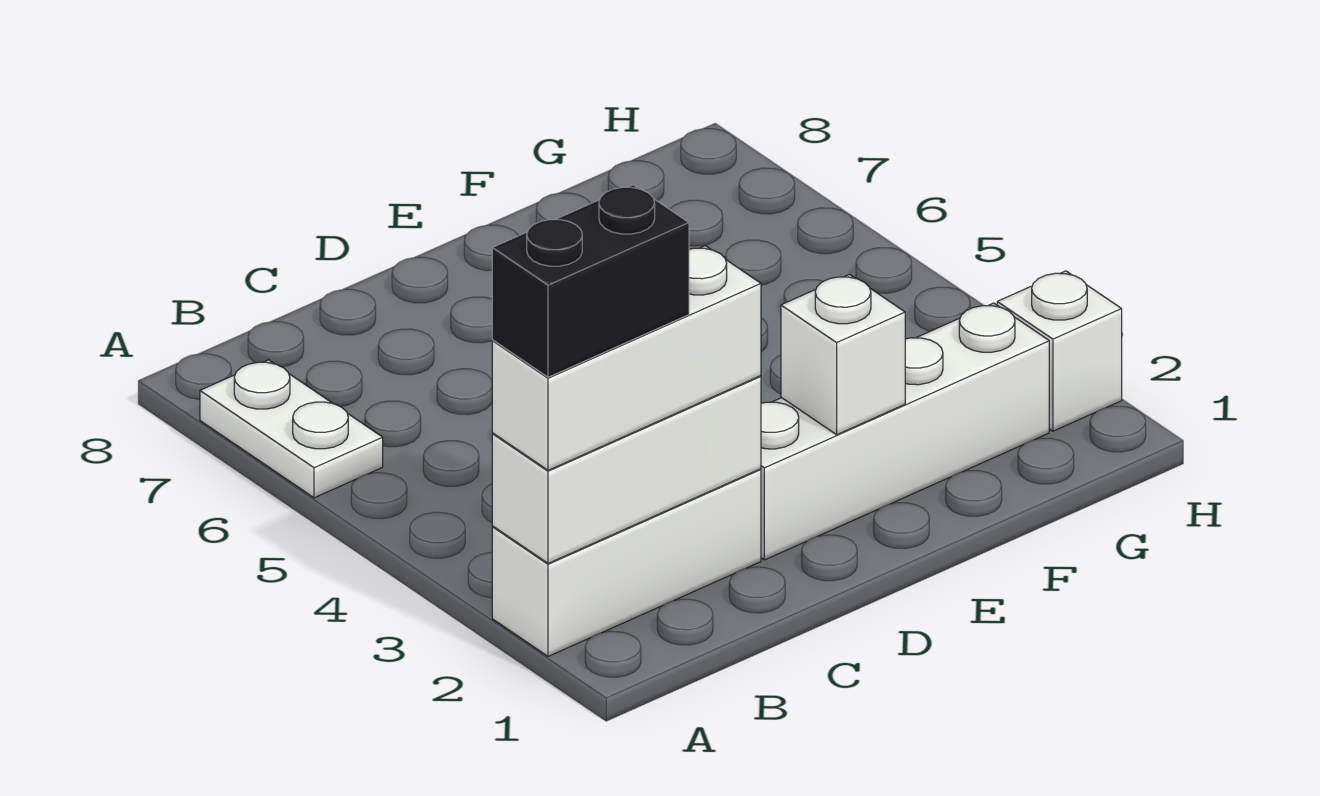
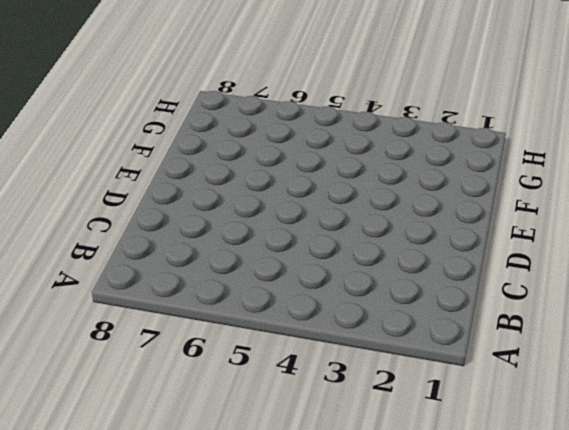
none -> white 1x3 brick [492,469,761,656]
none -> white 1x2 plate [200,360,383,498]

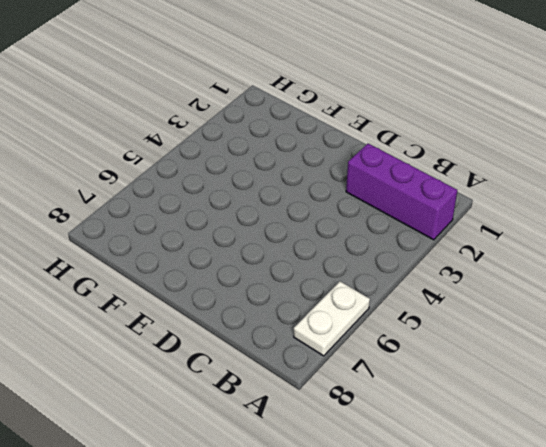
purple 1x3 brick [346,144,458,240] -> white 1x3 brick [492,469,761,656]
none -> white 1x4 brick [761,303,1049,560]
none -> white 1x1 brick [997,271,1122,431]

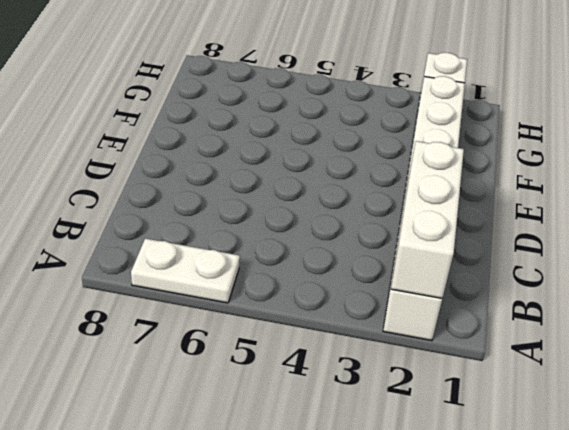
none -> white 1x1 brick [781,274,905,435]
none -> white 1x3 brick [492,246,761,470]

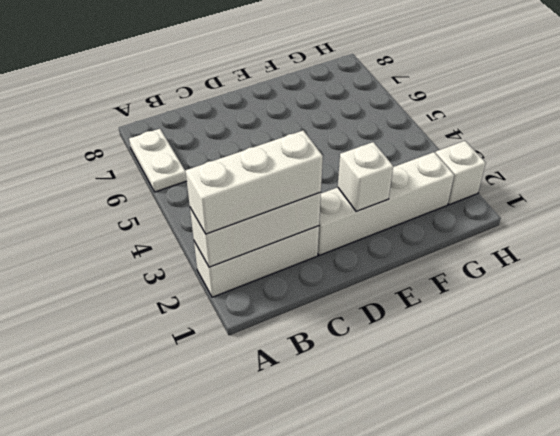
none -> black 1x2 brick [492,185,689,377]

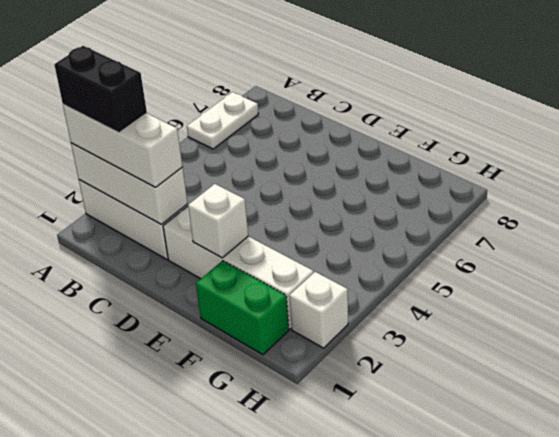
green 1x2 brick [196,261,289,355] -> none

